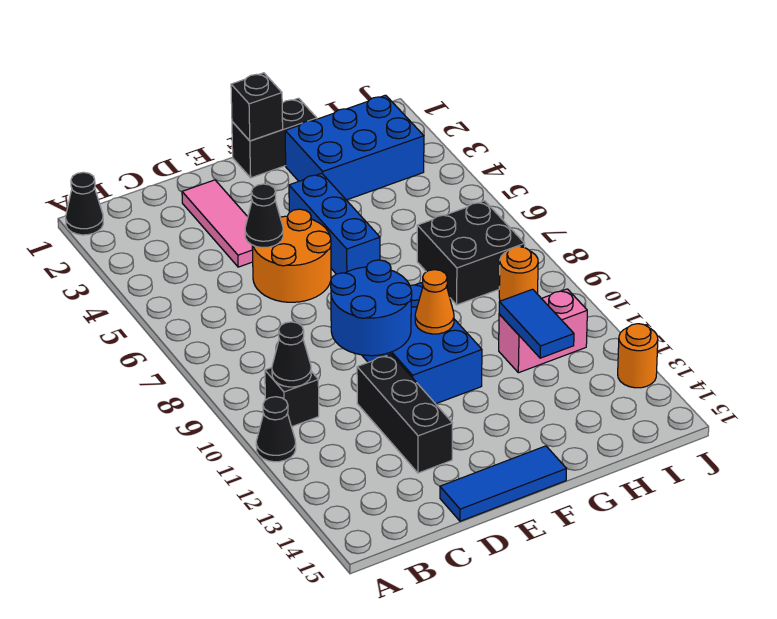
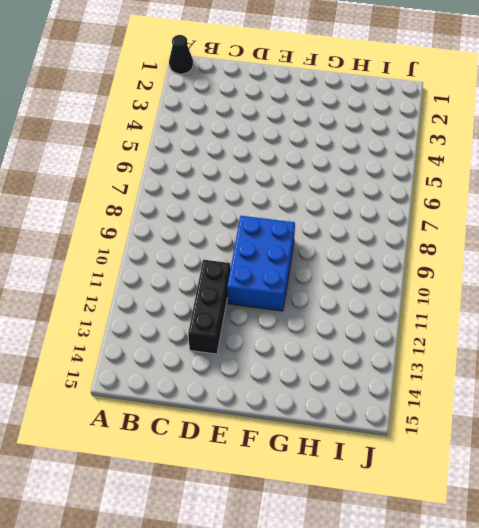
none -> black 1x1 cone [256,397,296,462]
none -> black 1x1 brick [265,368,319,427]
none -> pink 1x3 tile [182,180,253,267]

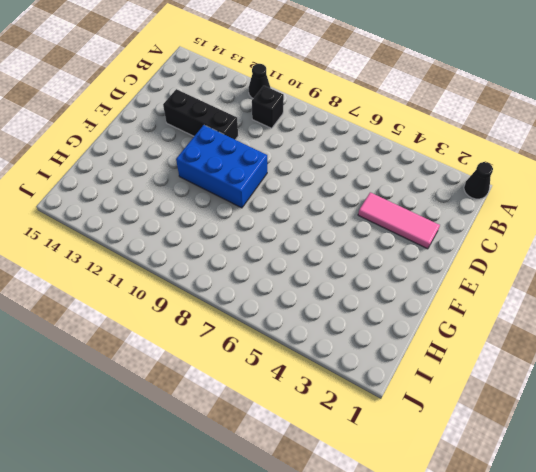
none -> orange 2x2 round brick [252,209,331,302]
none -> blue 1x3 tile [440,446,566,521]
none -> black 1x2 brick [232,98,317,178]

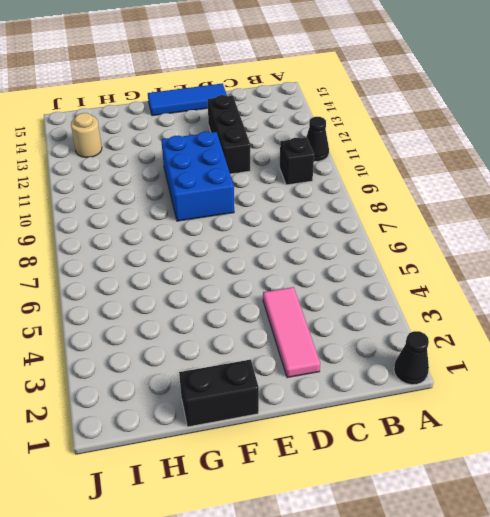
tan 1x1 round brick [71,113,102,158] -> none
none -> orange 2x2 round brick [252,209,331,302]
none -> blue 1x3 brick [289,173,380,274]
none -> blue 2x3 brick [285,95,424,200]

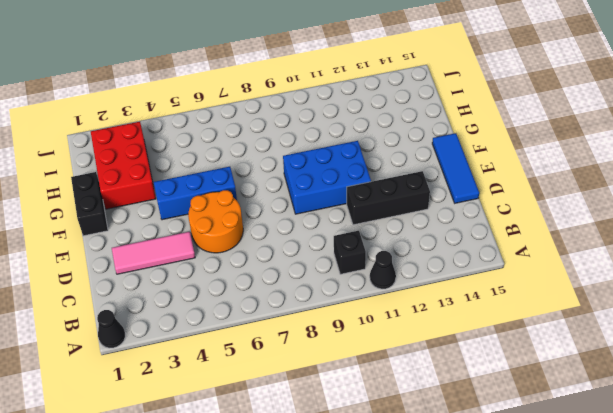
red 2x3 brick [91,122,156,209] -> blue 2x3 brick [285,95,424,200]
none -> black 2x2 brick [417,201,525,305]
none -> pink 1x2 brick [499,289,587,373]
none -> orange 1x1 round brick [499,247,538,301]

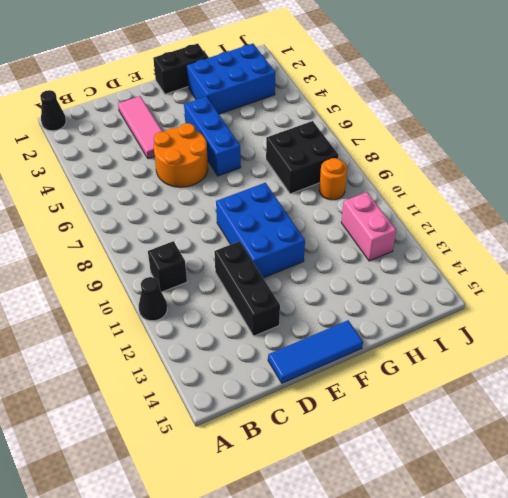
pink 1x2 brick [341,192,396,261] -> pink 1x2 brick turned to [499,289,587,373]
none -> orange 1x1 round brick [618,324,658,388]
none -> black 1x1 cone [272,322,311,387]
none -> black 1x1 cone [245,184,283,248]

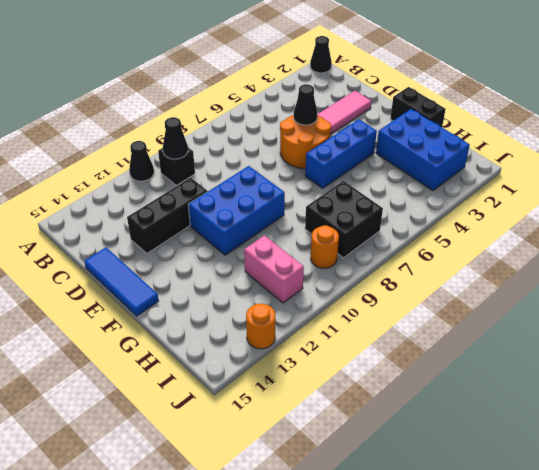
none -> blue 2x2 round brick [331,260,412,356]
none -> black 1x1 brick [231,73,283,141]
none -> orange 1x1 cone [415,270,454,334]

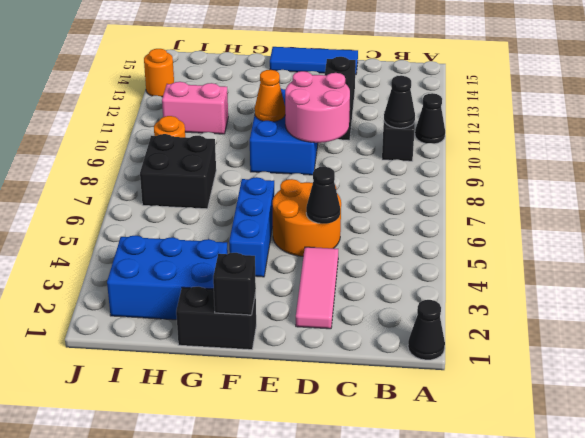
pink 2x2 round brick [285,71,350,143] -> blue 2x2 round brick [331,260,412,356]
none -> blue 1x2 tile [499,289,574,358]

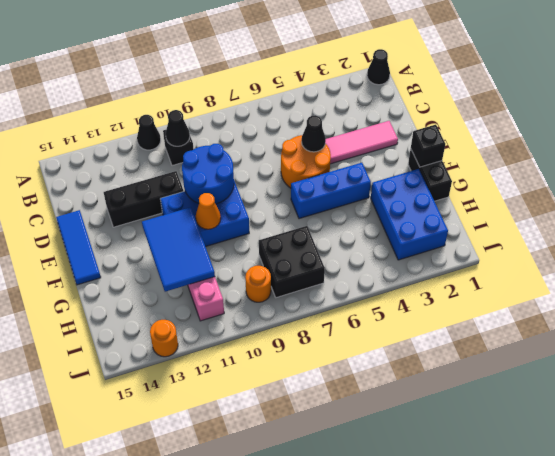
blue 2x3 tile [142,207,215,292] -> blue 1x2 tile [499,289,574,358]

